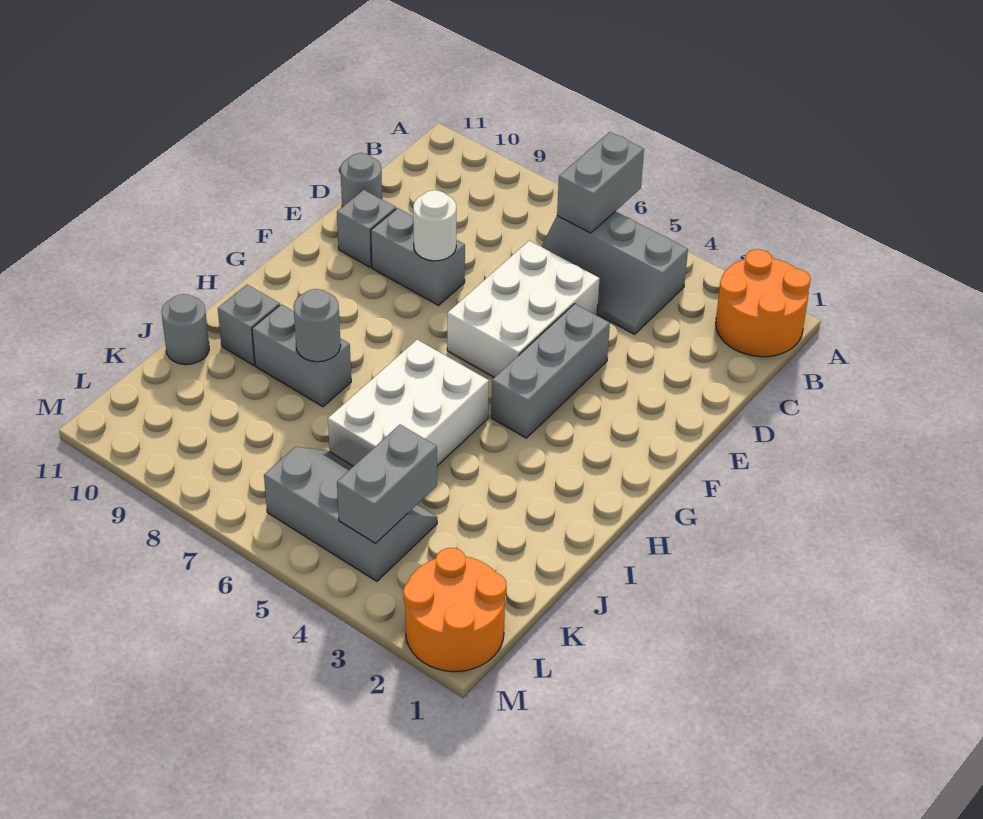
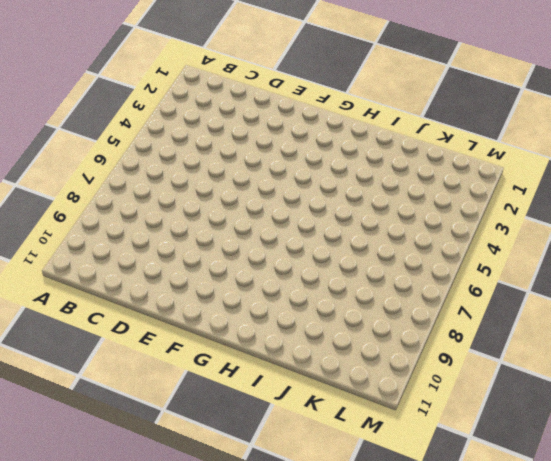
none -> orange 2x2 round brick [716,249,811,357]
none -> grey 2x3 slope [541,211,688,334]
none -> white 2x3 brick [447,241,600,378]

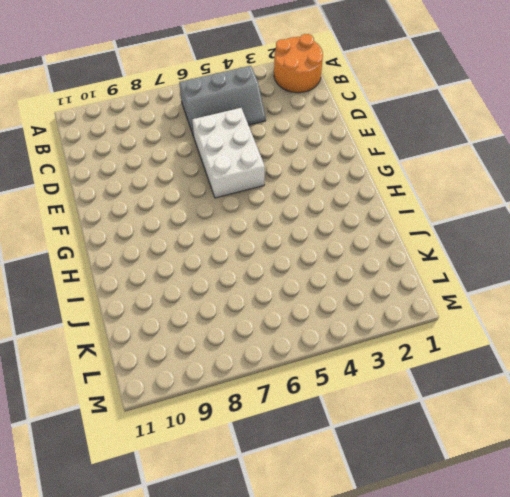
none -> grey 1x1 round brick [340,153,382,207]
none -> grey 1x3 brick [491,304,610,438]
none -> grey 1x2 brick [371,208,465,305]

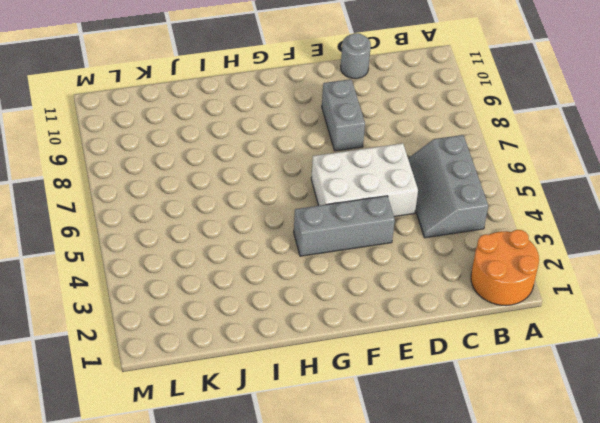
none -> grey 1x1 brick [337,190,396,267]
none -> white 2x3 brick [328,340,489,466]
none -> grey 1x2 brick [252,304,351,407]

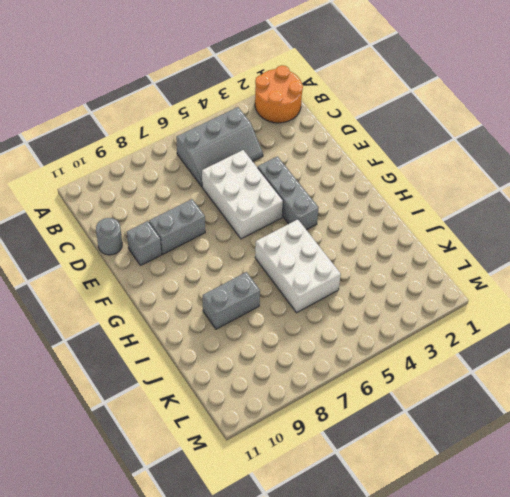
none -> grey 1x1 brick [218,284,280,365]
none -> grey 1x1 round brick [162,294,209,365]
none -> grey 2x3 slope [264,447,437,581]

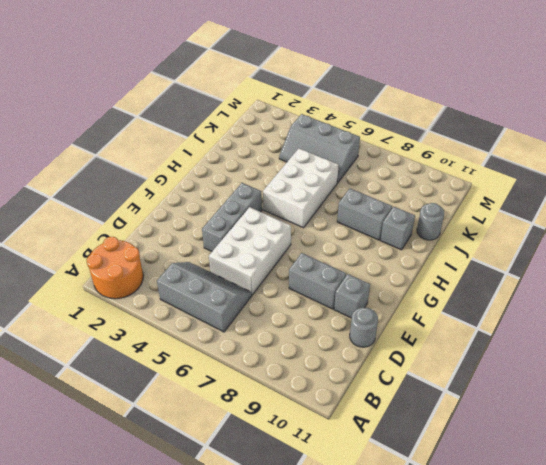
none -> orange 2x2 round brick [403,548,506,672]
none -> grey 1x2 brick [557,132,644,233]
none -> white 1x1 round brick [413,190,456,261]

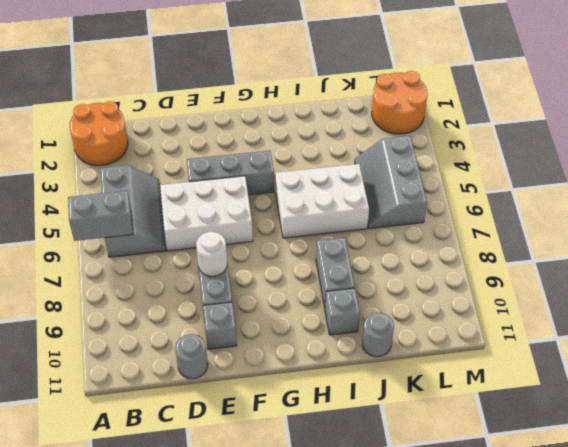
none -> grey 1x1 round brick [294,289,341,362]
none -> grey 1x2 brick [337,425,437,543]

